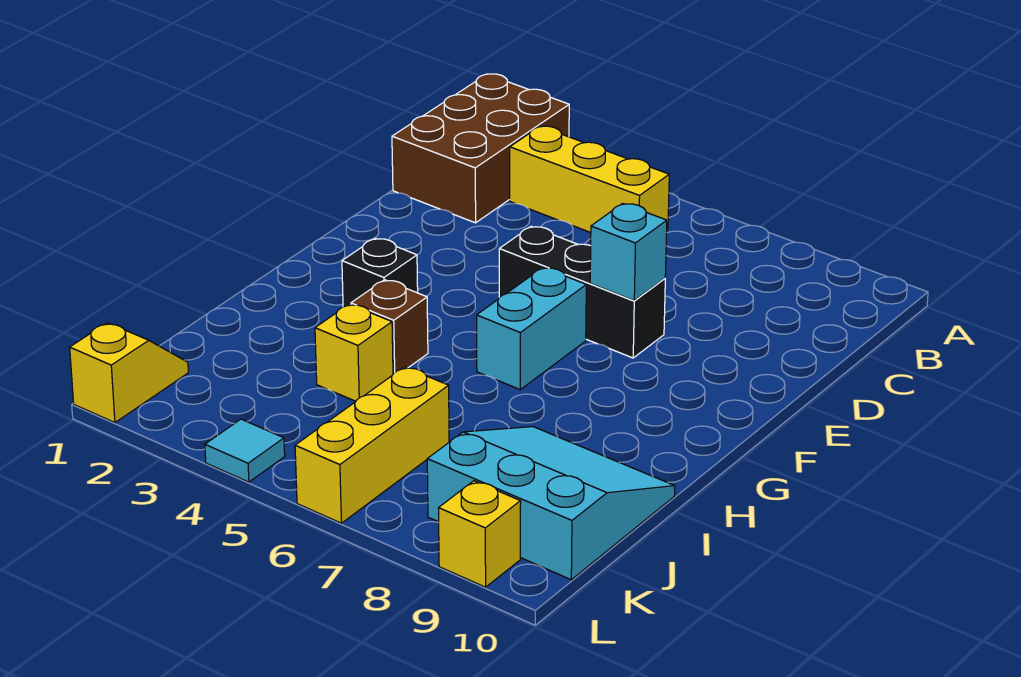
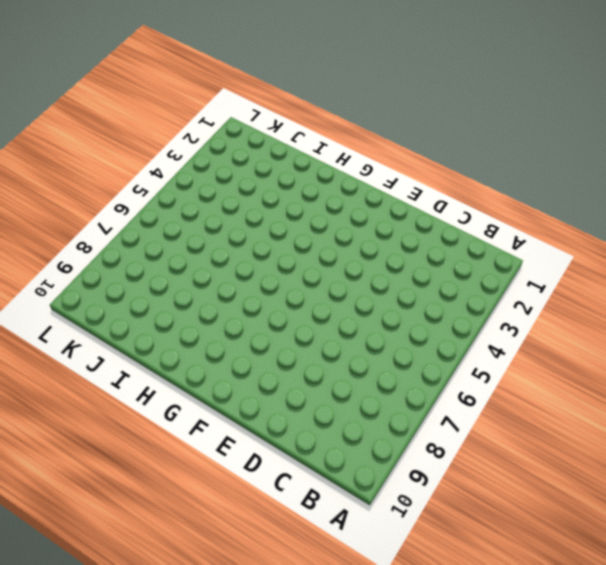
none -> brown 2x3 brick [392,74,569,223]
none -> yellow 1x3 brick [510,126,669,233]
none -> black 1x3 brick [499,226,665,358]

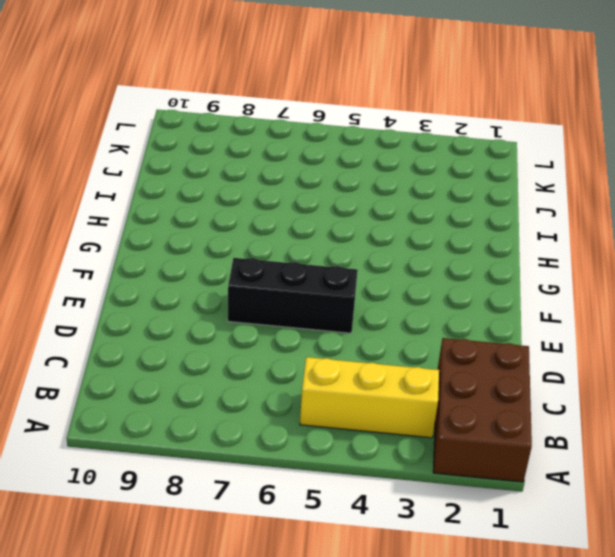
none -> cyan 1x2 brick [477,268,586,389]
none -> black 1x1 brick [342,238,418,307]
none -> brown 1x1 brick [351,280,428,374]

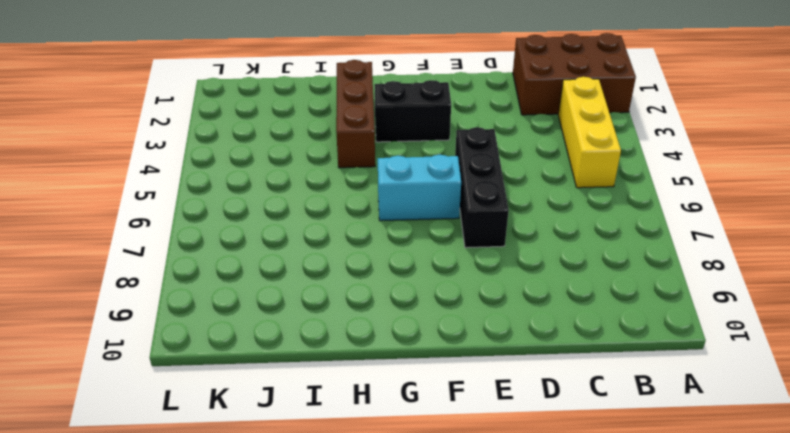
black 1x2 brick [375,80,451,142] -> black 1x1 brick [342,238,418,307]
brown 1x3 brick [336,60,375,168] -> brown 1x1 brick [351,280,428,374]
none -> yellow 1x1 brick [315,304,393,401]
none -> cyan 3x3 slope [427,427,675,580]
none -> yellow 1x3 brick [295,367,449,523]

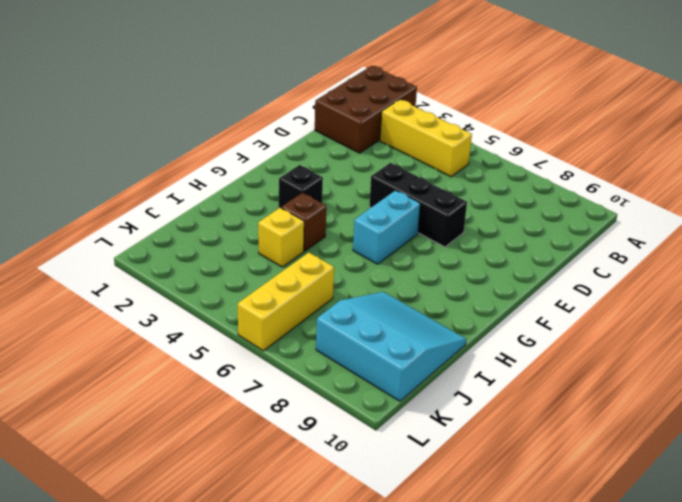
none -> yellow 1x2 slope [70,323,188,423]
none -> cyan 1x1 tile [205,419,285,482]
none -> yellow 1x1 brick [438,481,521,587]

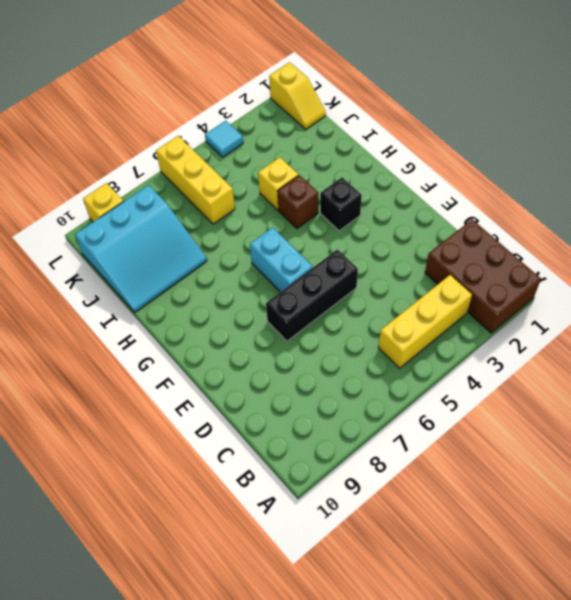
none -> cyan 1x1 brick [590,204,667,301]

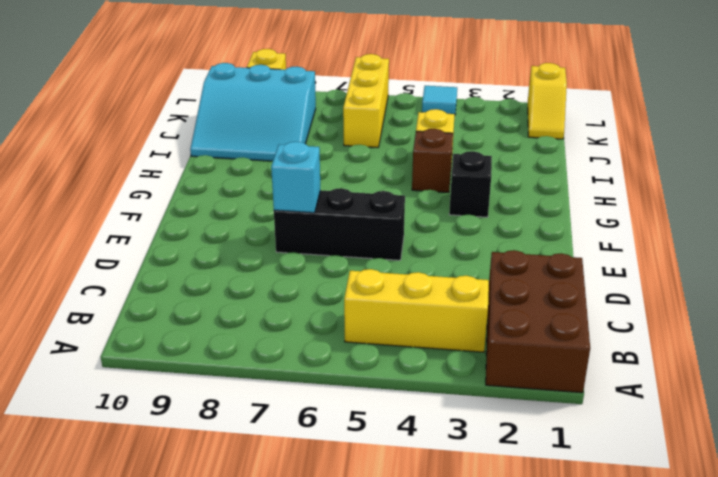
none -> cyan 1x2 brick [477,268,586,389]

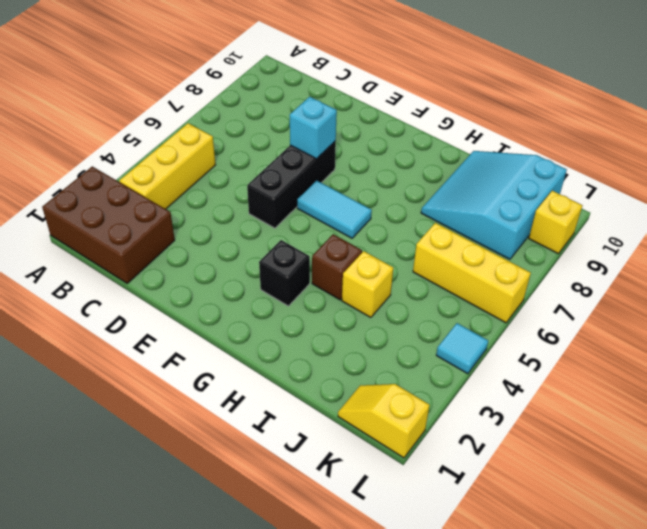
cyan 1x2 tile [297,180,372,238] -> cyan 1x2 brick [477,268,586,389]

